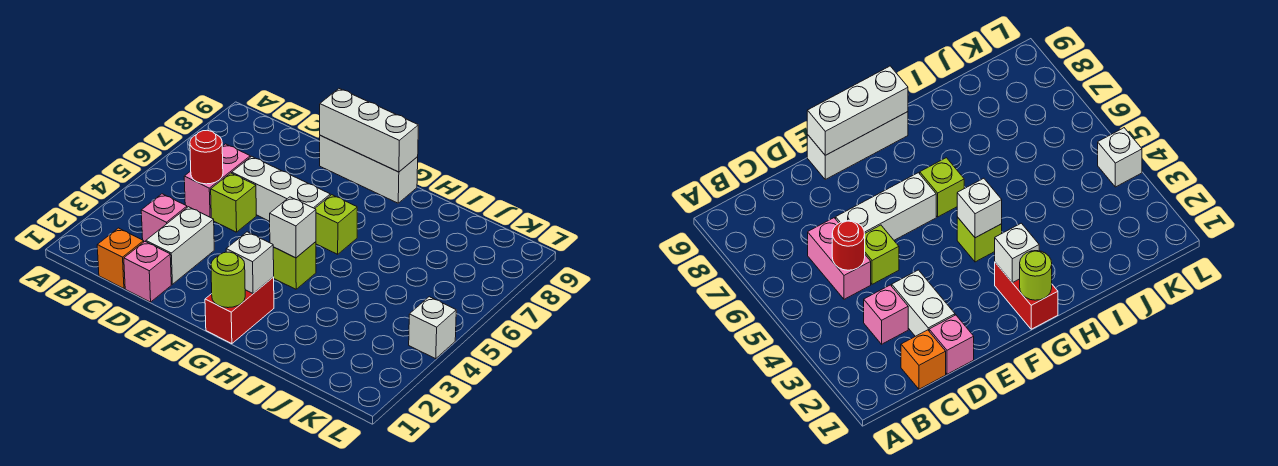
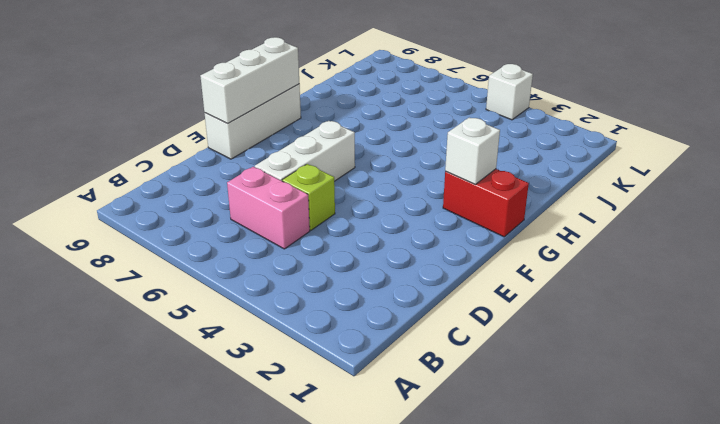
none -> orange 1x1 brick [97,228,144,288]
none -> pink 1x1 brick [141,194,187,242]
none -> pink 1x1 brick [124,242,171,302]

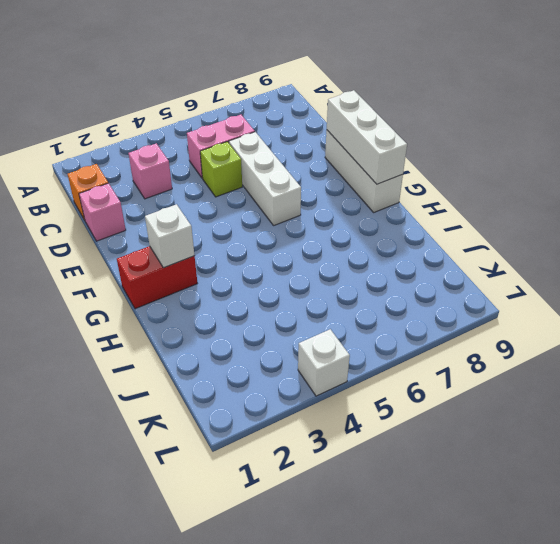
none -> white 1x2 brick [146,207,214,284]
none -> lime 1x1 brick [273,242,316,289]
none -> lime 1x1 brick [315,195,357,254]

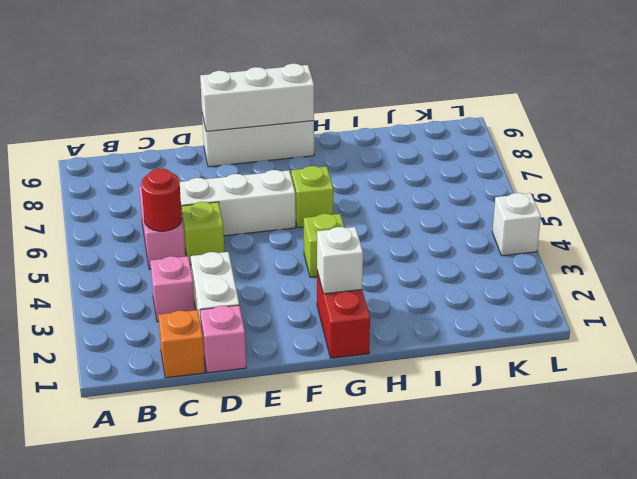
none -> lime 1x1 round brick [211,252,245,308]
none -> white 1x1 brick [270,197,316,258]

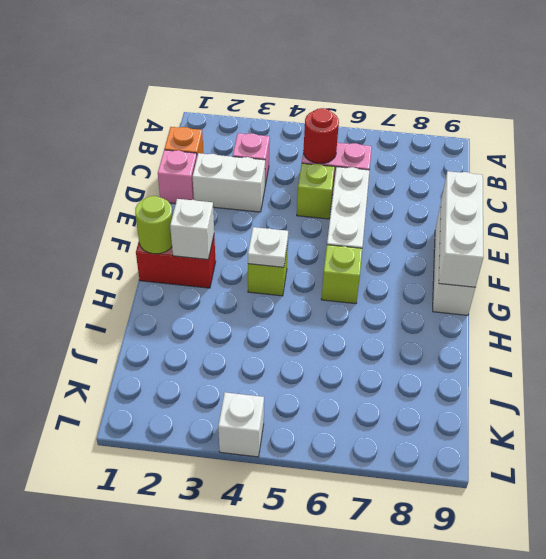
white 1x1 plate [248,227,288,267] -> white 1x1 brick [270,197,316,258]

